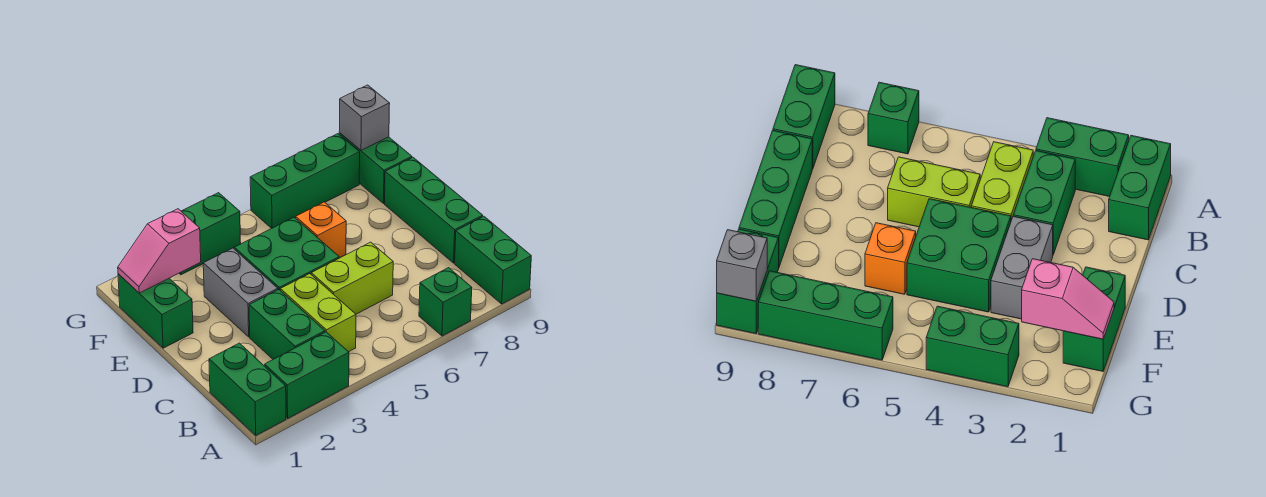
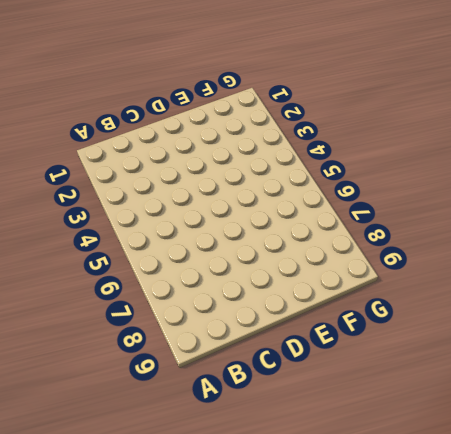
none -> green 1x2 brick [209,343,286,435]
none -> green 1x2 brick [265,332,349,418]
none -> green 1x1 brick [419,268,472,336]

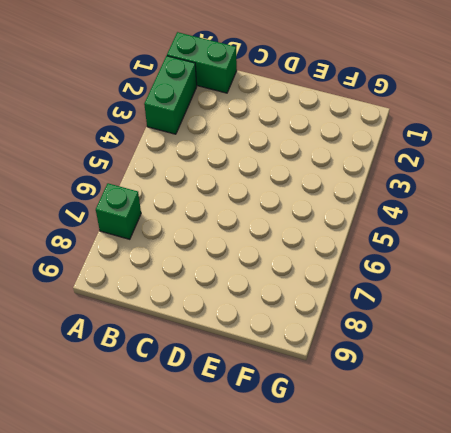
none -> green 1x2 brick [455,216,531,304]
none -> green 1x2 brick [249,290,325,359]
none -> lime 1x2 brick [280,274,356,352]

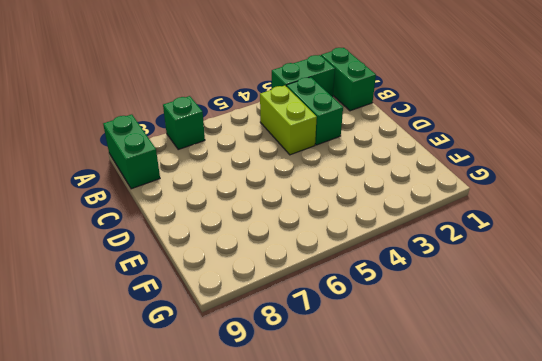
none -> lime 1x2 brick [311,242,393,314]
none -> green 1x3 brick [385,157,483,263]
none -> grey 1x2 brick [203,248,278,337]

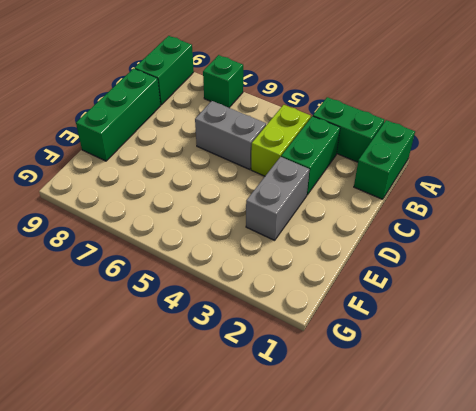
grey 1x2 brick [195,101,266,169] -> lime 1x2 brick [311,242,393,314]
none -> green 2x2 brick [234,217,339,290]
none -> green 1x2 brick [118,274,193,348]
none -> orange 1x1 brick [296,202,346,258]

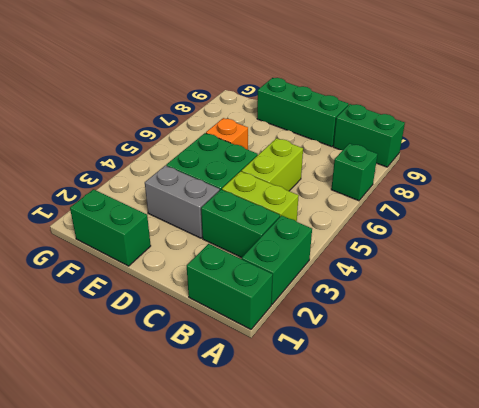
none -> green 1x2 brick [339,133,412,203]
none -> green 1x2 brick [179,193,241,275]
none -> green 1x3 brick [250,134,360,228]

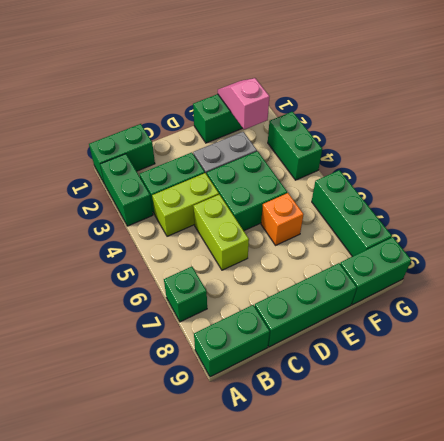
none -> grey 1x1 brick [339,85,390,150]

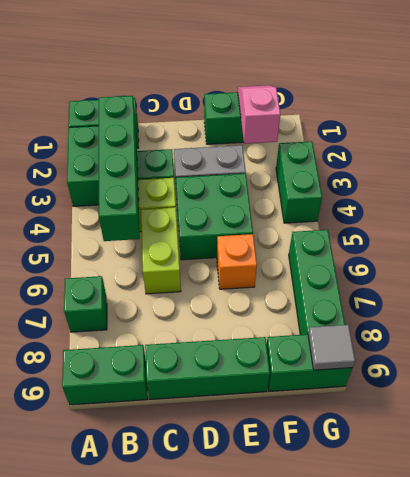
green 1x4 brick [99,96,140,241] -> none
grey 1x1 tile [308,325,355,370] -> grey 1x1 brick [339,85,390,150]

